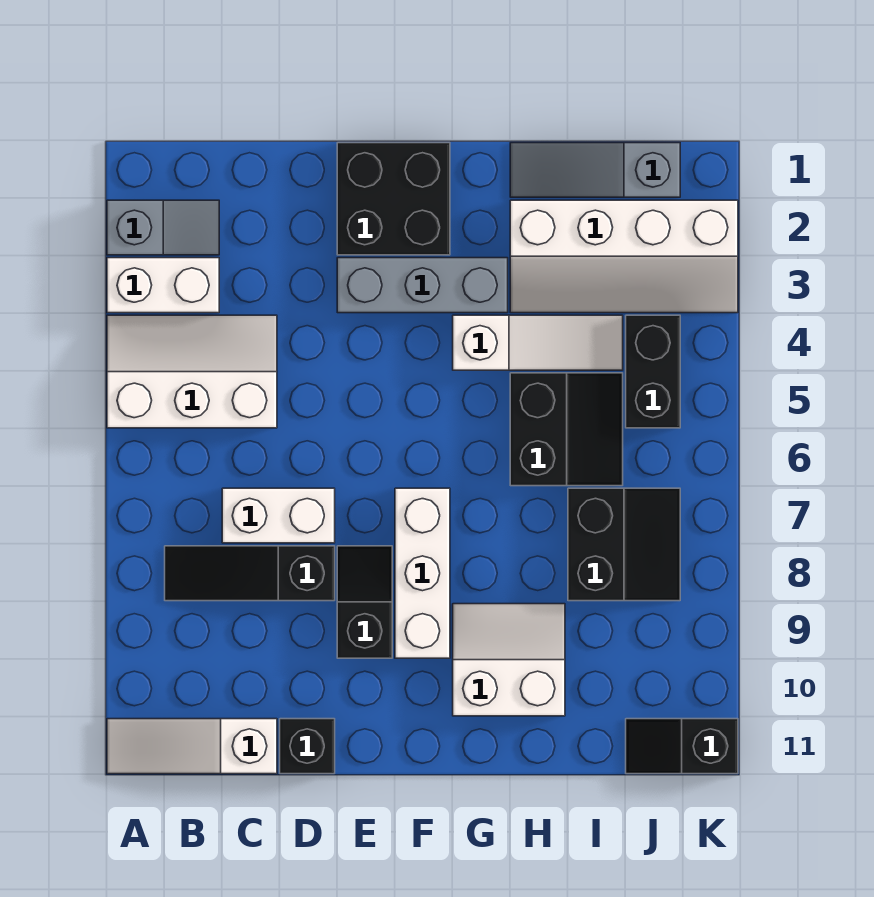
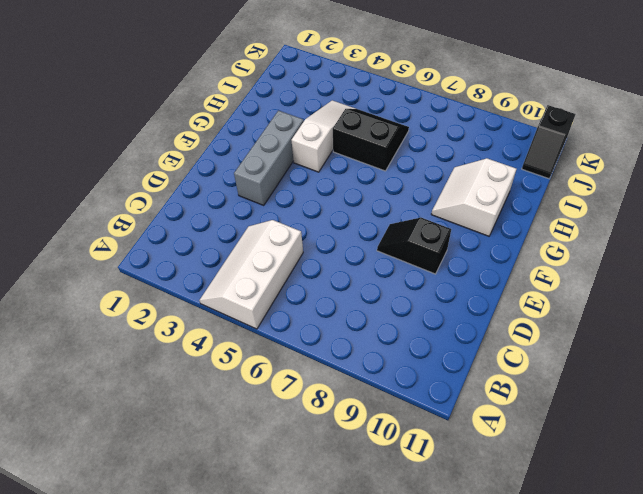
none -> grey 1x2 slope [107,200,219,255]
none -> white 1x2 brick [107,258,219,313]
none -> white 1x3 slope [107,719,277,774]

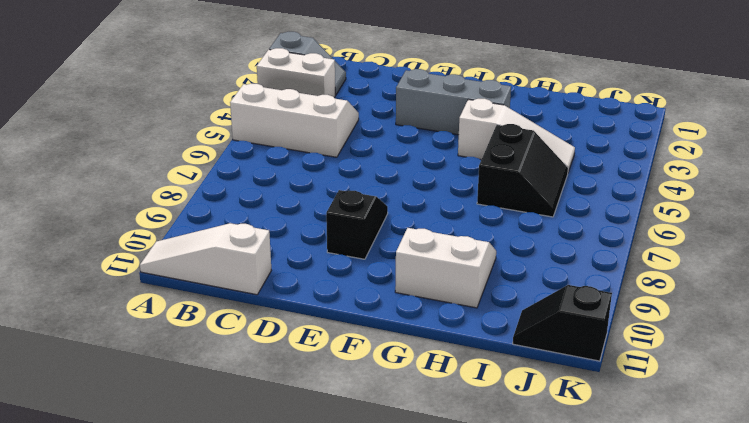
none -> black 1x3 slope [165,546,335,601]
none -> white 1x2 brick [222,488,335,543]
none -> black 1x1 brick [280,719,335,774]

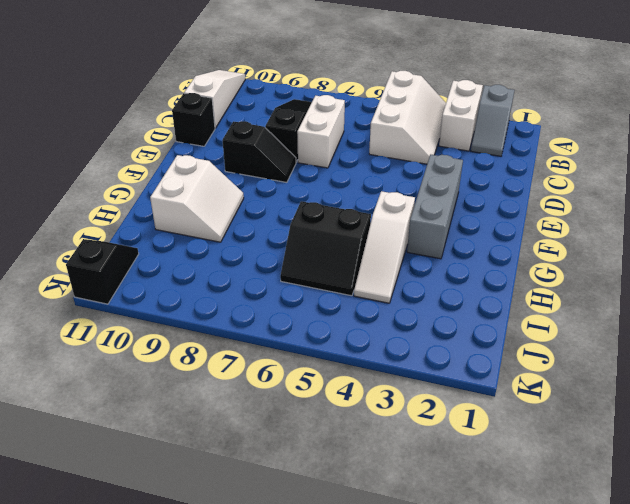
none -> black 2x2 brick [337,143,450,255]
none -> white 1x3 brick [395,488,450,658]
none -> grey 1x3 slope [510,143,680,197]

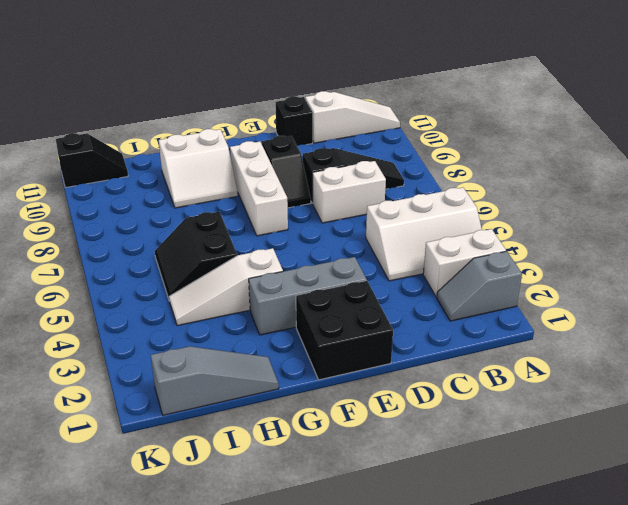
none -> white 2x4 slope [510,200,738,313]
none -> black 2x2 slope [568,488,680,601]
none -> black 1x2 brick [626,315,680,428]

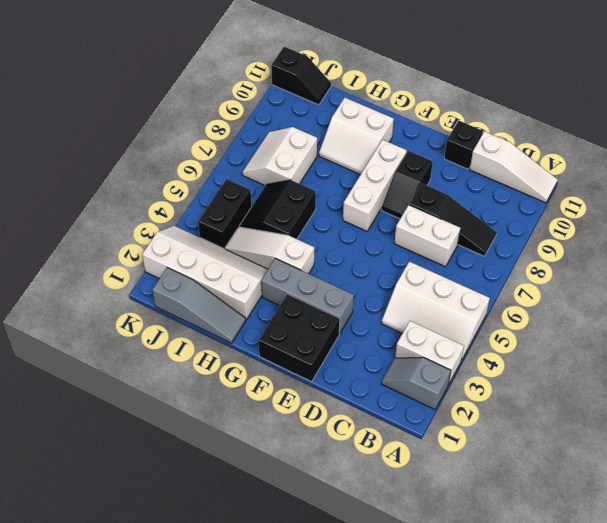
white 2x2 slope [242,127,317,186] -> black 2x2 slope [568,488,680,601]

